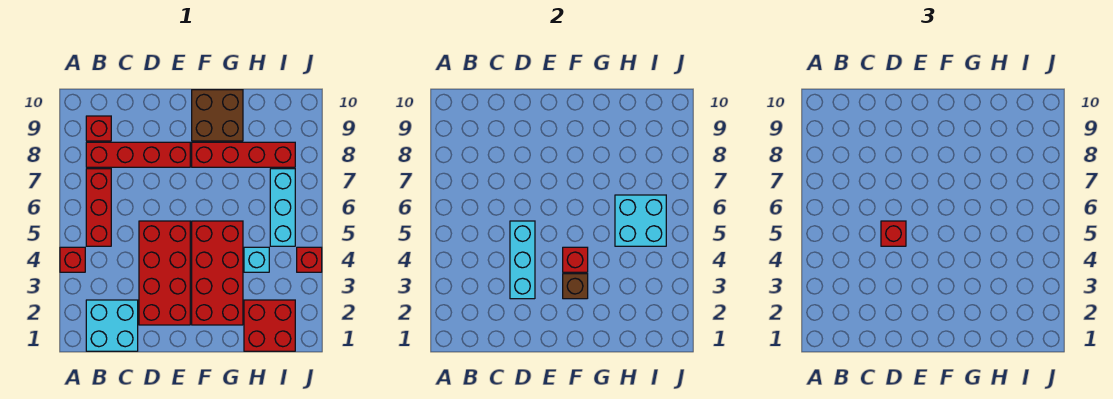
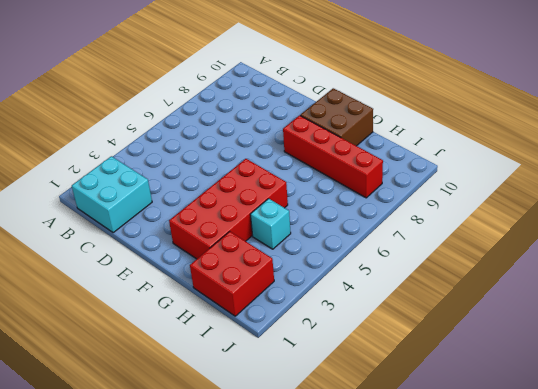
none -> red 1x1 brick [60,247,85,272]
none -> red 1x3 brick [86,169,111,246]
none -> red 1x4 brick [86,142,190,167]

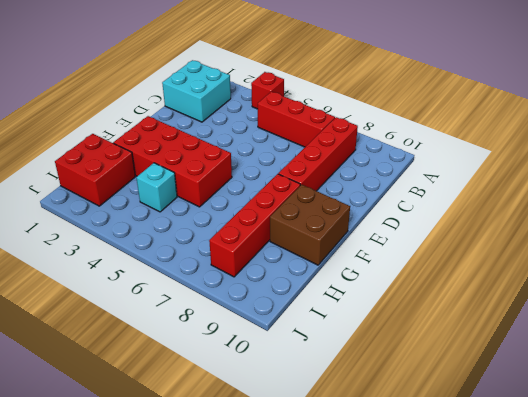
none -> red 1x1 brick [86,116,111,141]
none -> red 2x4 brick [139,221,190,325]
none -> cyan 1x3 brick [270,169,295,246]

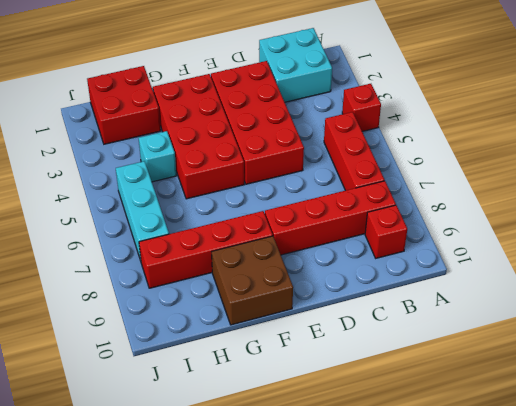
none -> red 1x1 brick [297,247,322,272]
none -> cyan 1x3 brick [510,221,535,299]
none -> brown 1x1 brick [563,274,588,299]

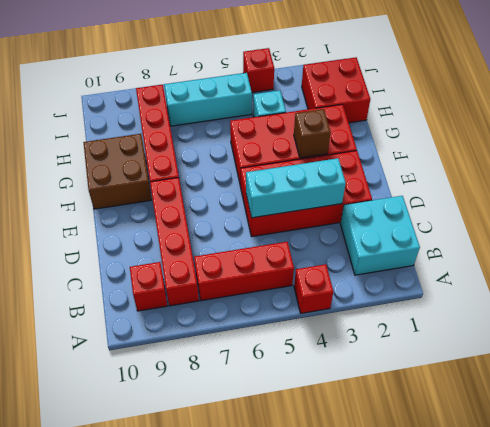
none -> red 1x1 brick [563,247,588,272]
none -> cyan 2x2 brick [615,195,666,246]
none -> red 1x1 brick [881,221,906,246]

